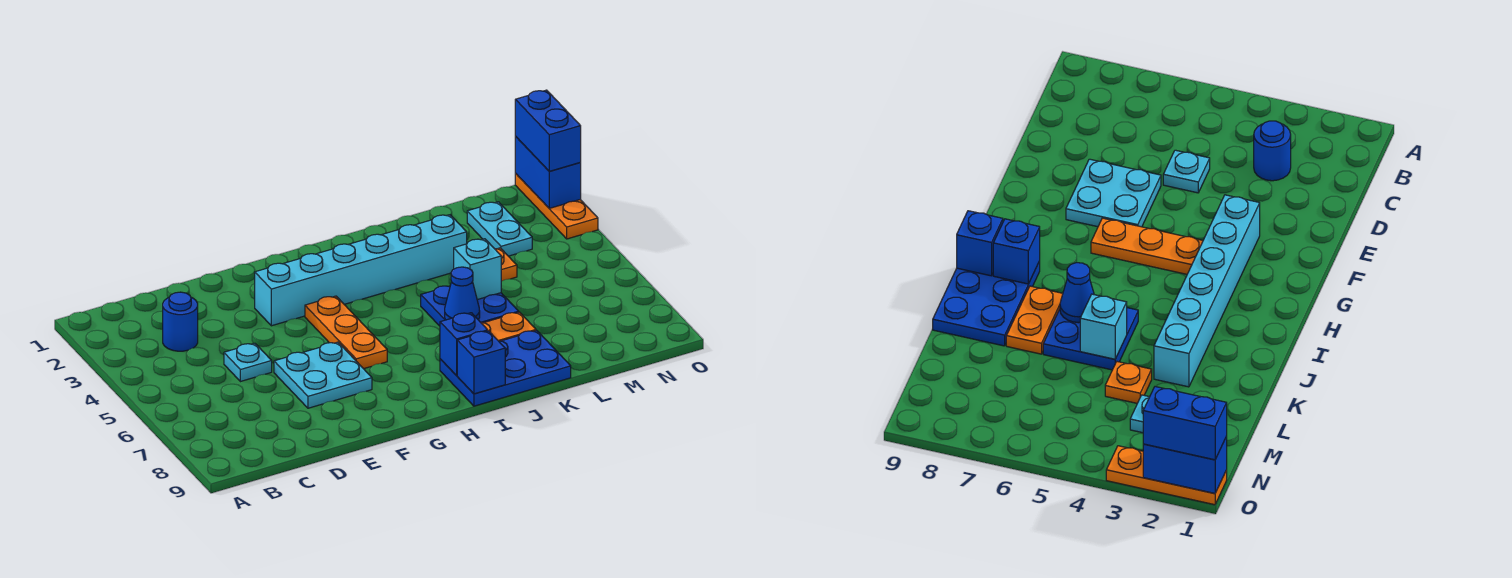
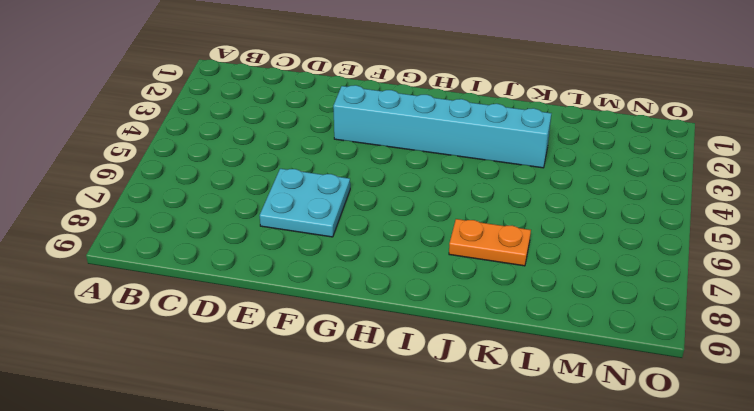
none -> blue 1x1 round brick [163,292,198,351]
none -> cyan 1x1 plate [224,343,272,382]
none -> orange 1x3 plate [305,296,387,369]

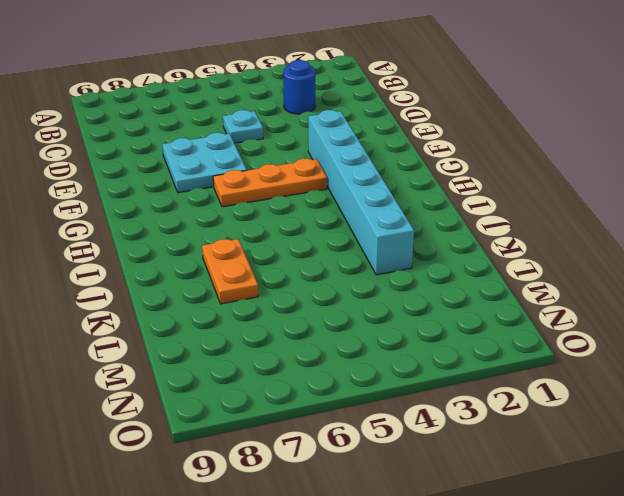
none -> blue 2x3 plate [440,330,571,406]
none -> blue 2x2 plate [421,286,519,326]
none -> orange 1x1 plate [495,248,517,281]

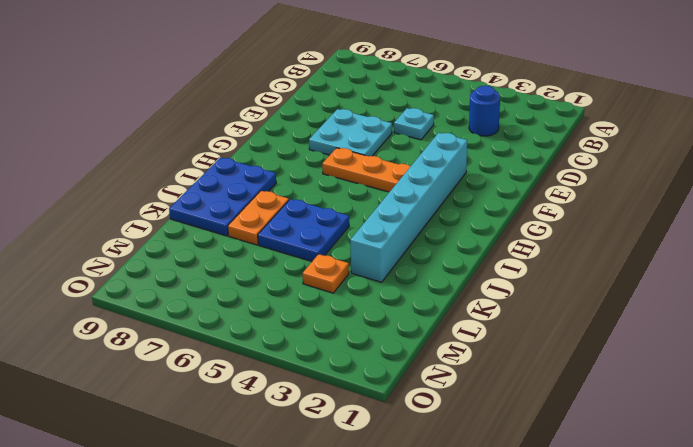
none -> cyan 1x2 plate [467,202,532,256]
none -> orange 1x3 plate [515,174,598,239]
none -> blue 1x1 brick [440,313,488,376]

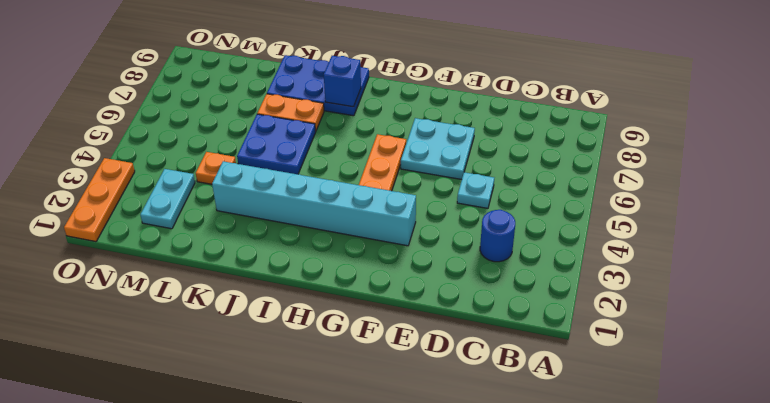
none -> blue 1x1 brick [457,331,505,394]
none -> blue 1x1 cone [445,267,480,320]
none -> cyan 1x1 brick [454,239,501,300]

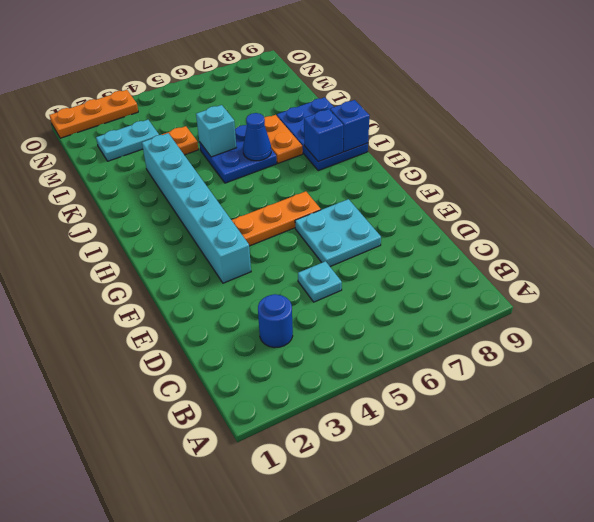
none -> blue 1x2 brick [515,137,581,208]
none -> blue 1x2 brick [515,90,581,171]

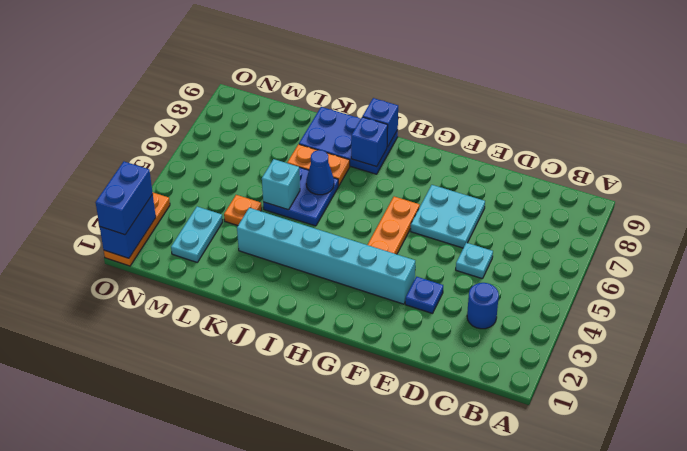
blue 1x1 plate [405,277,443,314] -> none

